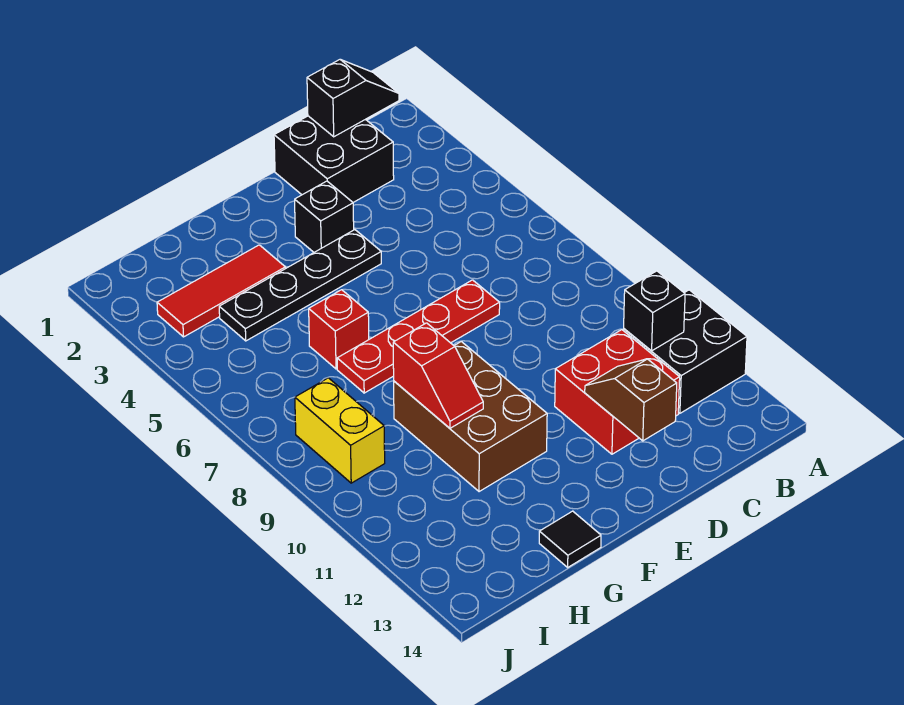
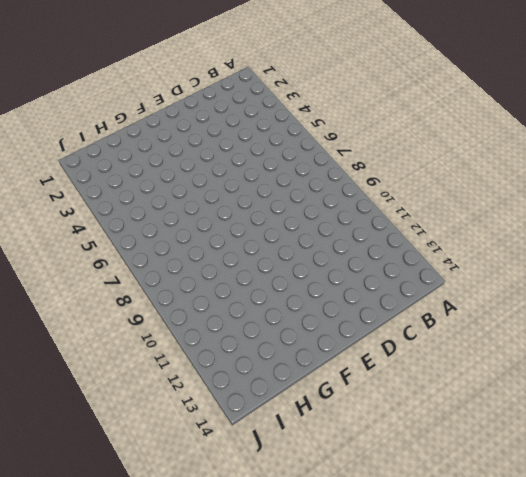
none -> black 2x2 brick [624,290,747,413]
none -> black 2x2 brick [274,116,394,202]
none -> red 2x2 brick [555,330,680,454]

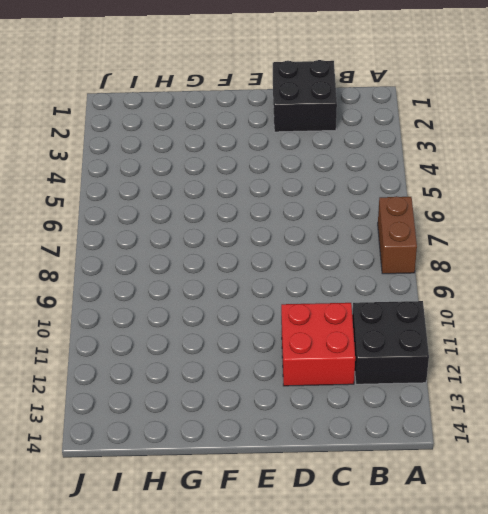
brown 1x2 brick [378,196,417,274] -> none
none -> red 1x4 plate [337,280,500,393]
none -> black 1x1 brick [295,181,354,252]
none -> black 1x4 plate [219,230,381,341]

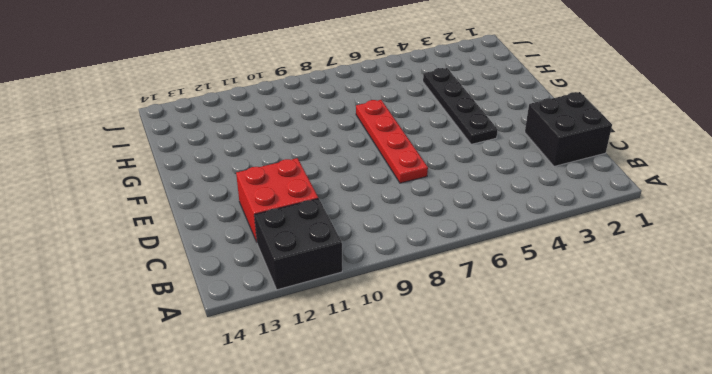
none -> black 1x1 brick [295,181,354,252]
none -> brown 2x3 brick [394,342,547,492]
none -> red 1x3 tile [157,245,285,337]

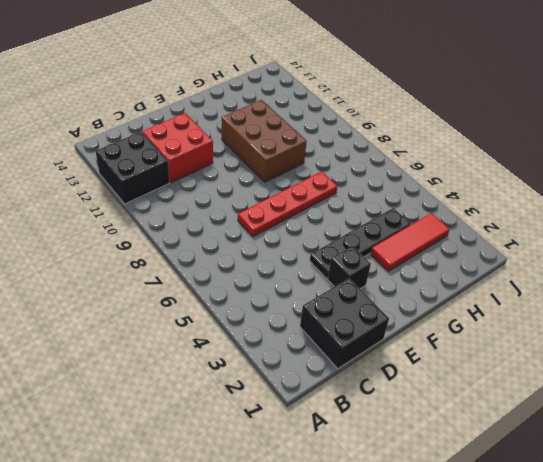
none -> red 1x1 brick [309,290,369,369]
none -> black 1x1 tile [539,511,601,567]
none -> yellow 1x2 brick [295,378,385,483]

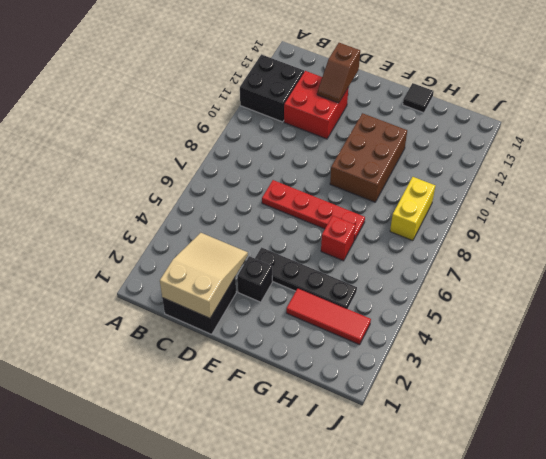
tan 2x3 slope [160,233,248,318] -> black 1x2 slope [307,60,399,137]
none -> black 1x1 brick [624,271,685,351]
none -> red 1x2 slope [393,323,483,428]

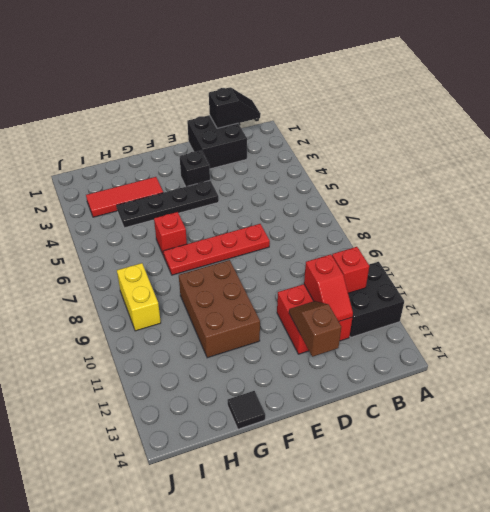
red 1x1 brick [332,247,369,293] -> black 1x1 brick [624,271,685,351]
red 1x2 slope [304,254,353,321] -> red 1x2 slope moved to [393,323,483,428]

